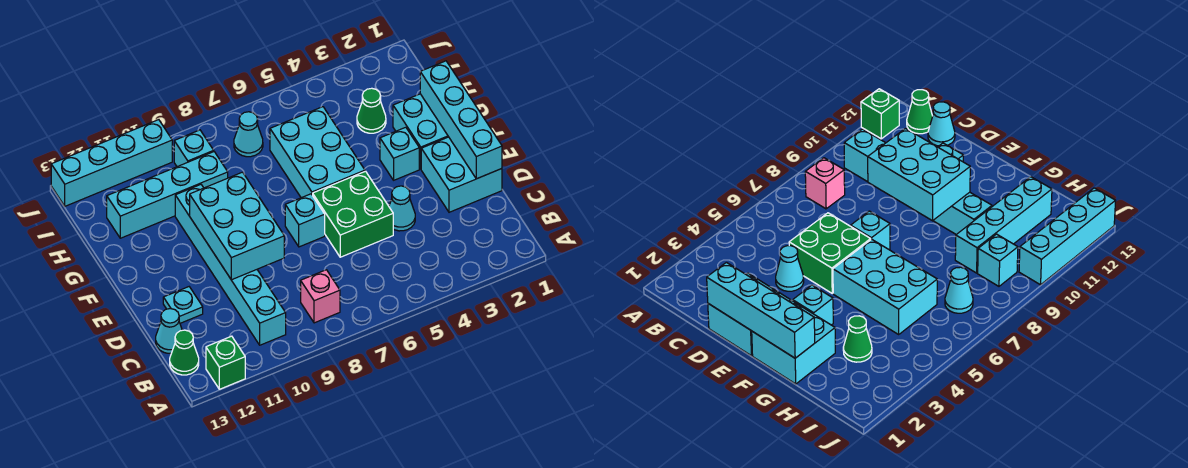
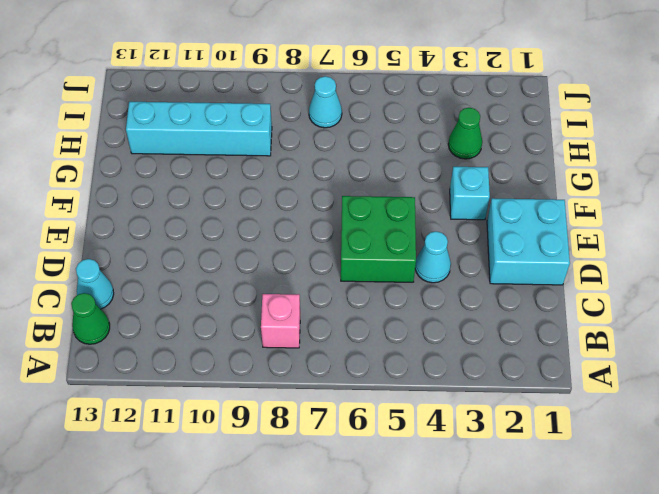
none -> green 1x1 brick [206,336,245,389]
none -> cyan 1x6 brick [175,185,286,345]
none -> cyan 1x1 plate [163,287,203,323]

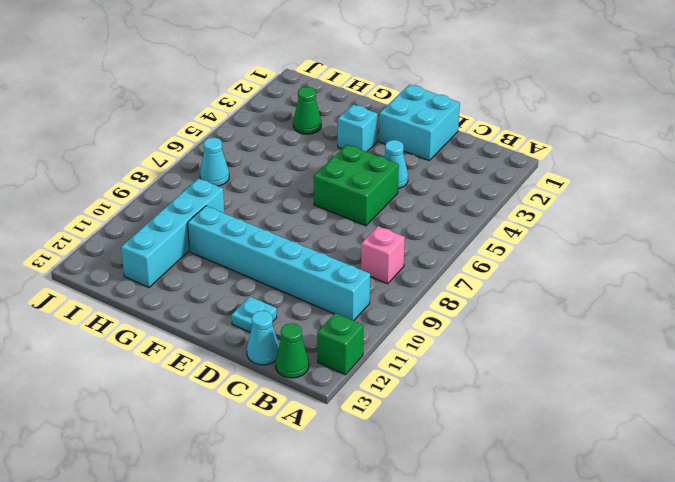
none -> cyan 1x1 brick [285,194,325,247]
none -> cyan 2x2 brick [393,94,448,169]
none -> cyan 2x3 brick [270,107,365,198]

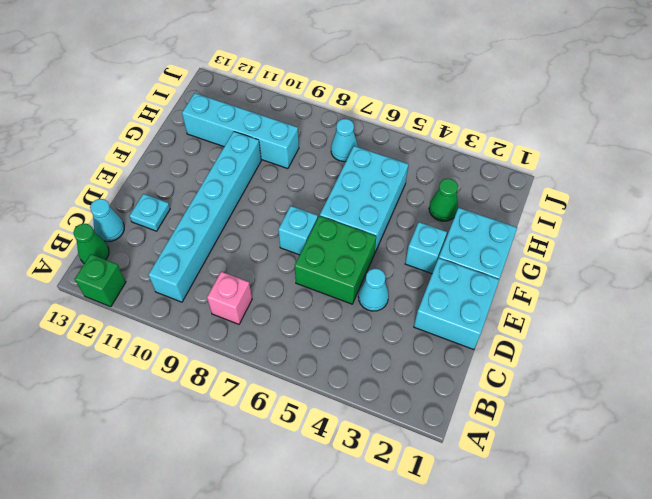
none -> cyan 1x1 brick [174,130,214,167]
none -> cyan 1x4 brick [51,120,172,206]
none -> cyan 1x4 brick [420,61,502,179]

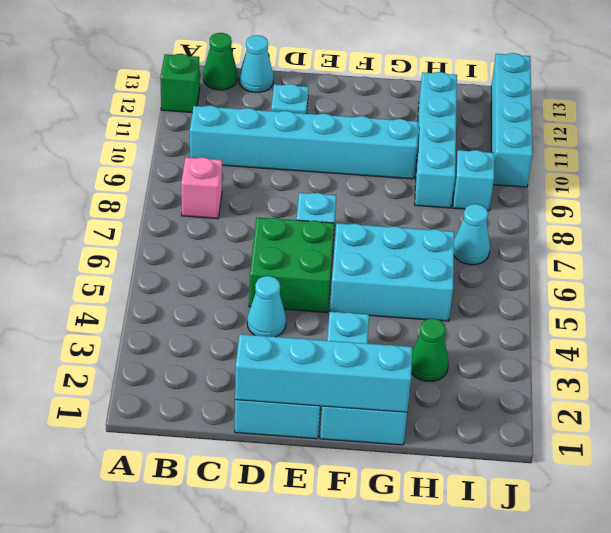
none -> cyan 2x3 brick [190,172,284,280]

